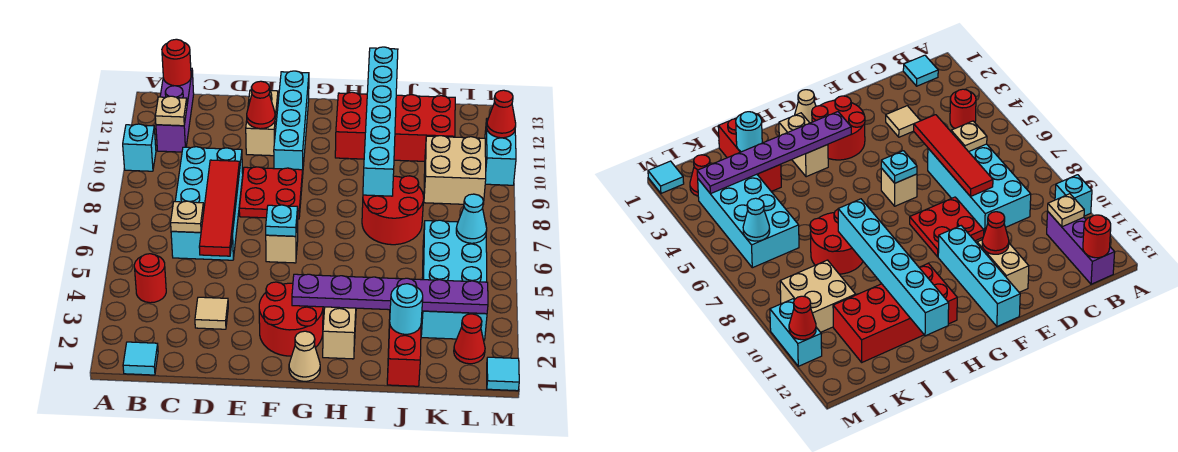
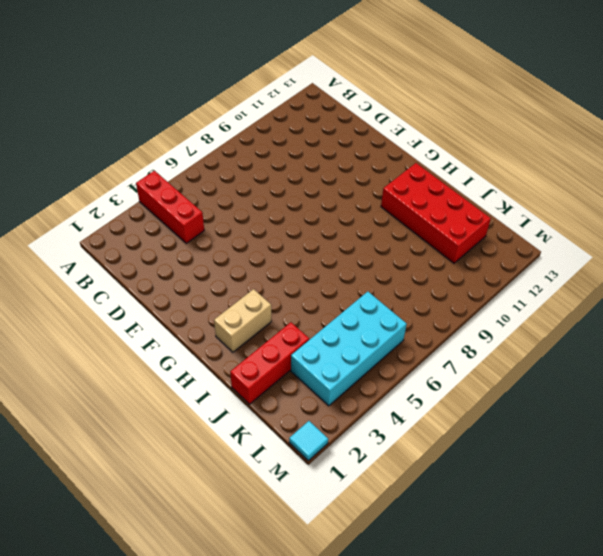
red 1x3 brick [136,171,204,243] -> red 1x1 round brick [134,254,166,303]
none -> cyan 1x1 brick [123,124,156,171]
none -> cyan 1x1 tile [123,342,158,375]
none -> purple 1x3 brick [156,68,194,152]
none -> cyan 2x4 brick [171,147,243,260]

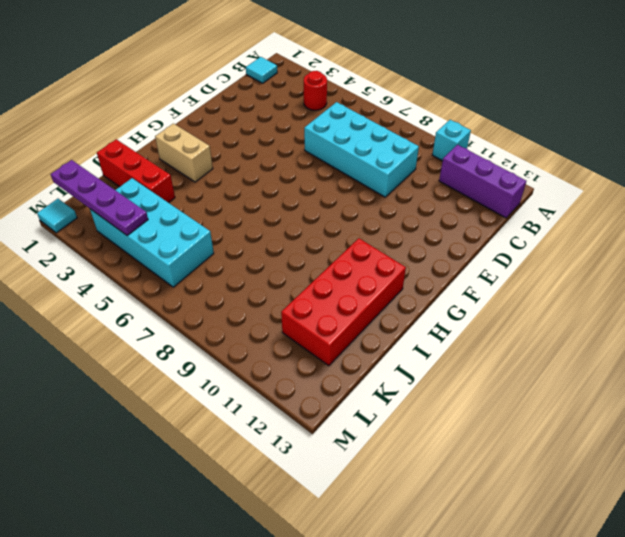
purple 1x4 plate [51,160,148,236] -> purple 1x6 plate [292,274,488,314]
none -> tan 1x1 tile [195,297,228,329]
none -> red 2x2 plate [239,167,303,219]
none -> tan 1x2 brick [246,90,278,156]
none -> red 2x2 round brick [259,282,323,356]

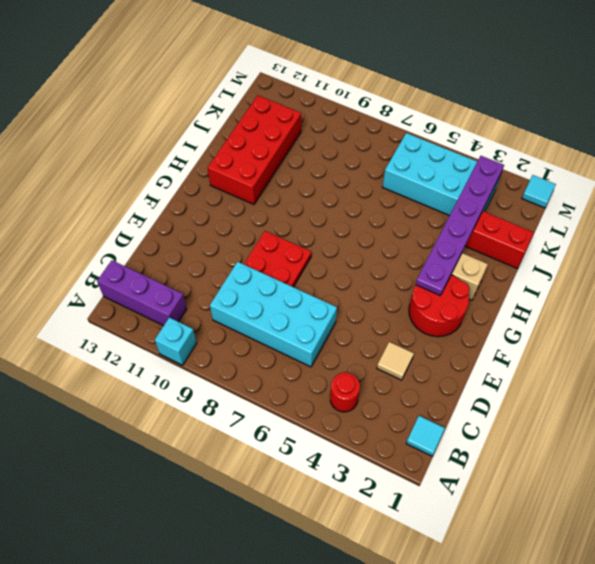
none -> tan 1x2 brick [246,90,278,156]
none -> tan 1x1 brick [266,216,298,263]
none -> cyan 1x4 brick [274,71,309,170]
none -> tan 1x1 cone [289,331,320,381]

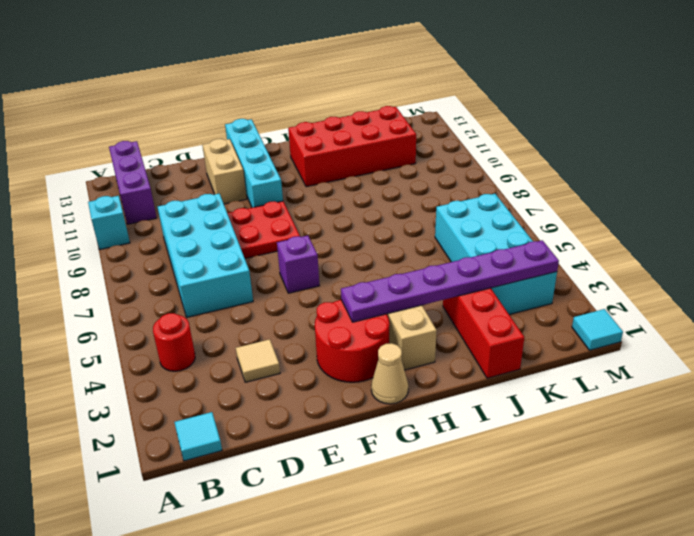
purple 1x1 brick [277,236,320,293] -> tan 1x1 brick [266,216,298,263]
none -> red 2x2 round brick [362,176,424,245]
none -> tan 2x2 brick [424,136,486,204]
none -> red 1x1 cone [454,314,485,364]
none -> cyan 1x2 brick [485,118,516,185]

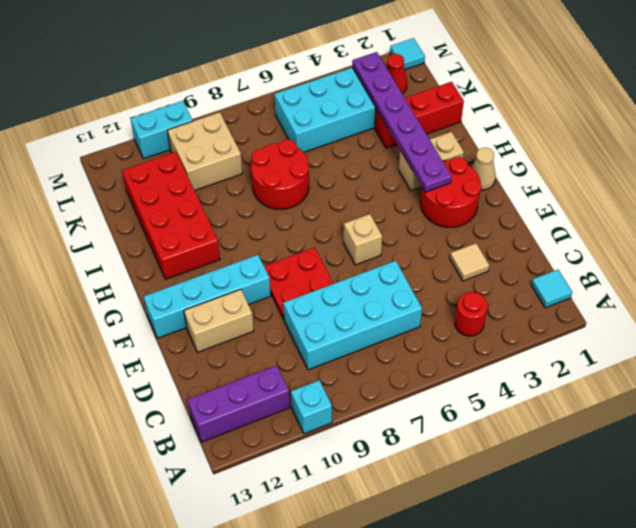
none -> tan 1x1 plate [155,96,187,126]
none -> red 1x1 round brick [162,39,191,86]
none -> tan 1x1 plate [171,201,204,232]
none -> red 1x4 tile [199,160,240,256]

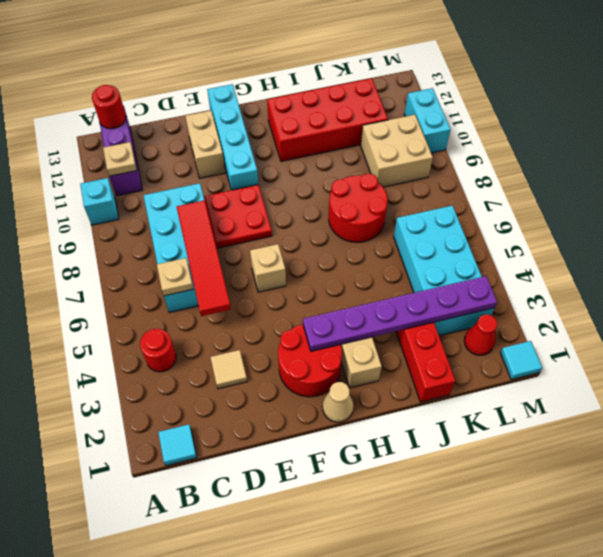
none -> red 1x1 cone [247,81,275,129]
none -> cyan 1x1 plate [266,205,298,236]
none -> cyan 1x6 brick [363,47,398,196]
none -> cyan 1x1 round brick [390,284,423,334]

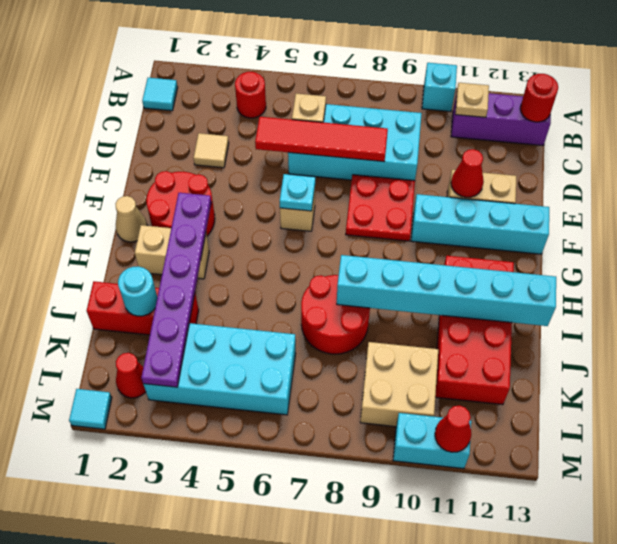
none -> cyan 1x1 cone [456,194,487,243]

